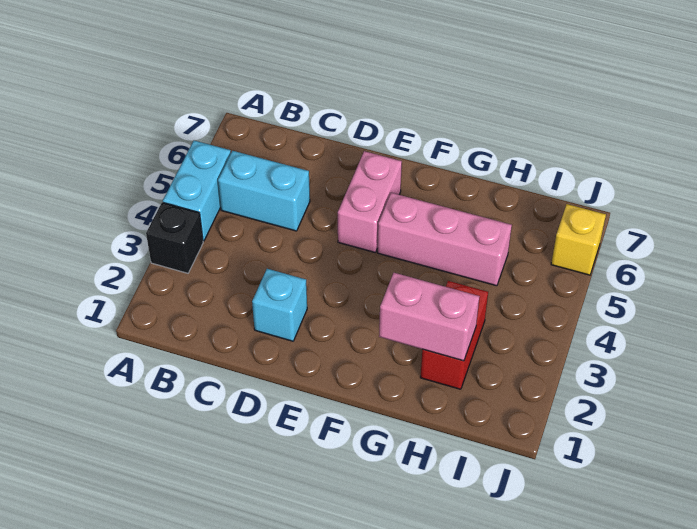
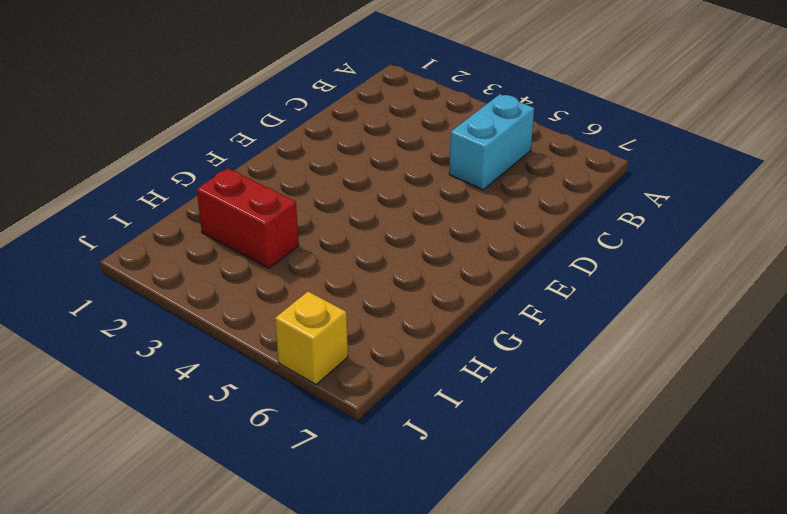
none -> black 1x1 brick [146,202,203,273]
none -> cyan 1x2 brick [163,141,231,241]

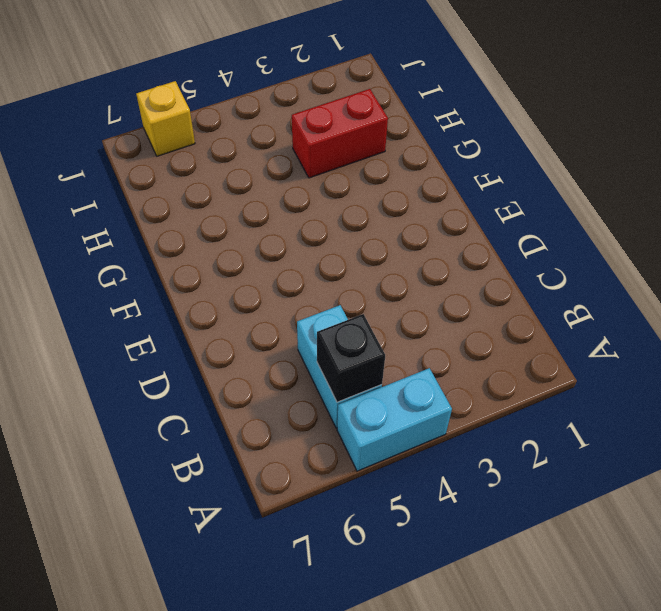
black 1x1 brick [317,314,385,402] -> black 1x1 brick moved to [146,202,203,273]
none -> cyan 1x1 brick [252,269,307,341]
none -> pink 1x2 brick [338,151,402,253]

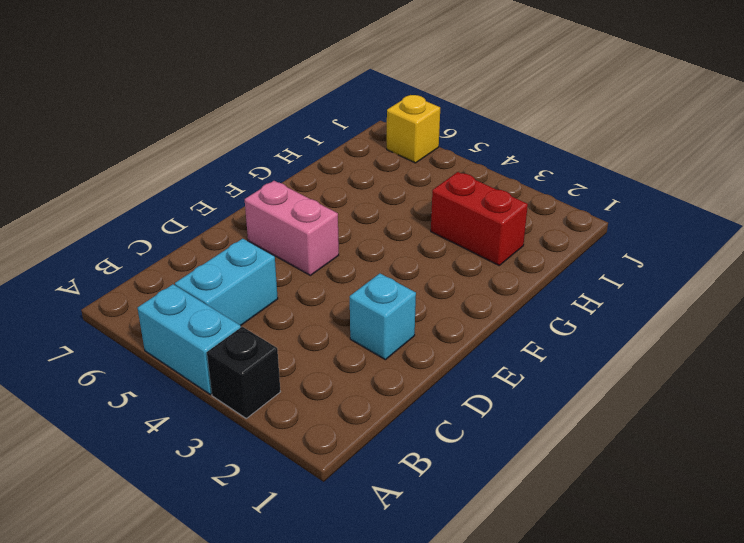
none -> pink 1x3 brick [378,193,512,286]
none -> pink 1x2 brick [379,273,480,361]

